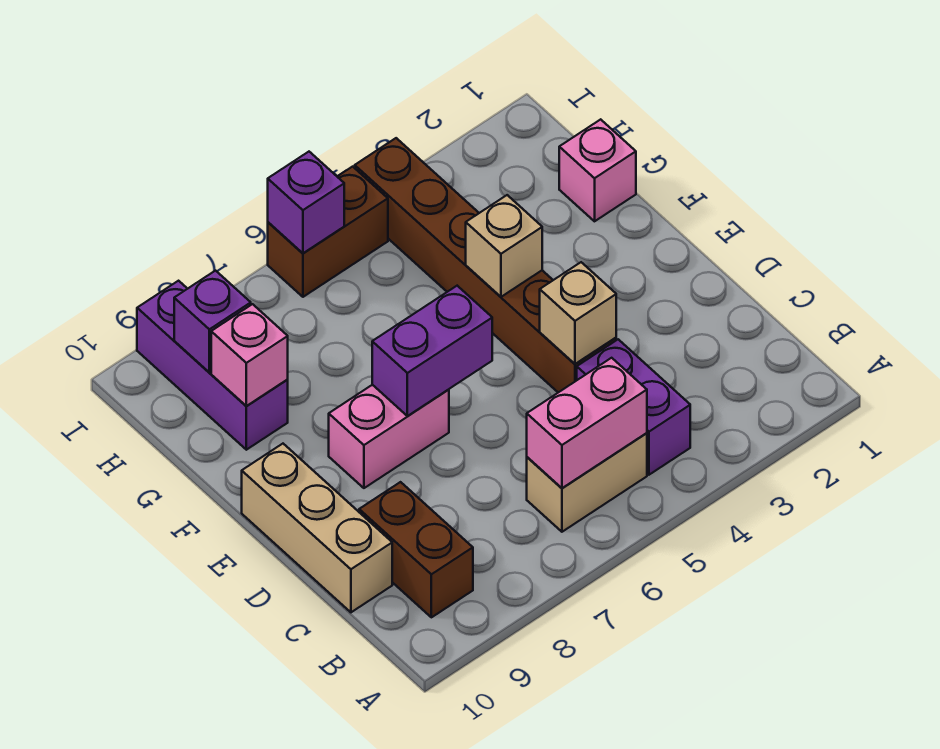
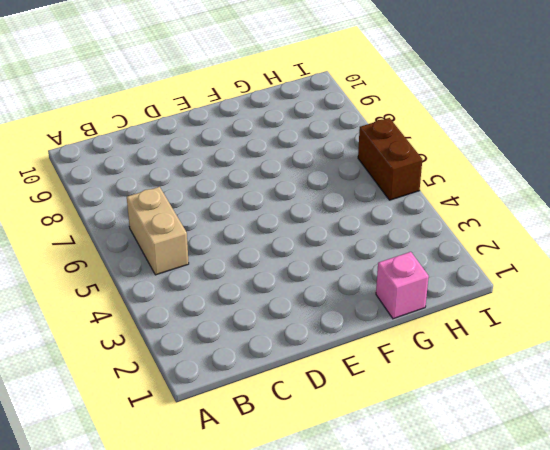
none -> purple 1x2 brick [577,339,690,475]
none -> brown 1x2 brick [359,482,473,617]
none -> tan 1x3 brick [242,444,392,612]

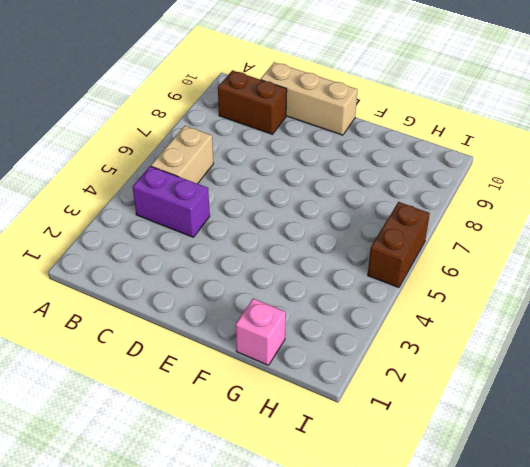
none -> brown 1x6 brick [355,138,616,392]
none -> pink 1x2 brick [329,385,449,488]
none -> purple 1x3 brick [137,281,288,450]

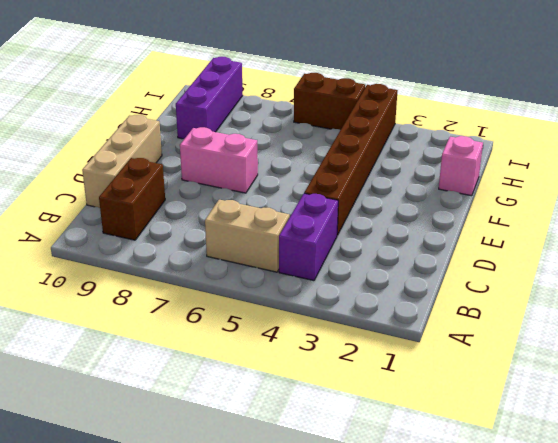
none -> pink 1x2 brick [527,358,647,488]
none -> tan 1x1 brick [540,262,616,364]
none -> purple 1x2 brick [372,286,492,416]

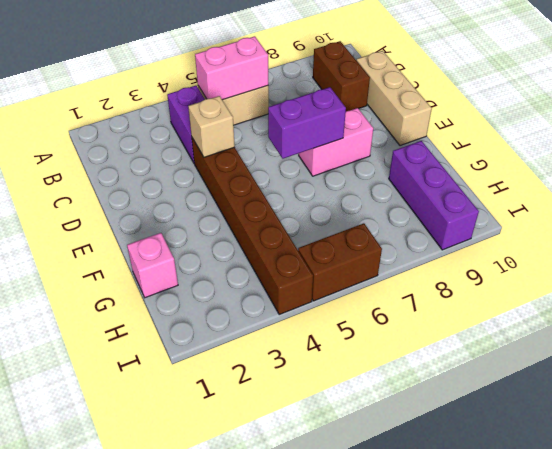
none -> tan 1x1 brick [466,195,542,297]
none -> pink 1x1 brick [211,304,288,406]
none -> purple 1x1 brick [174,271,251,372]

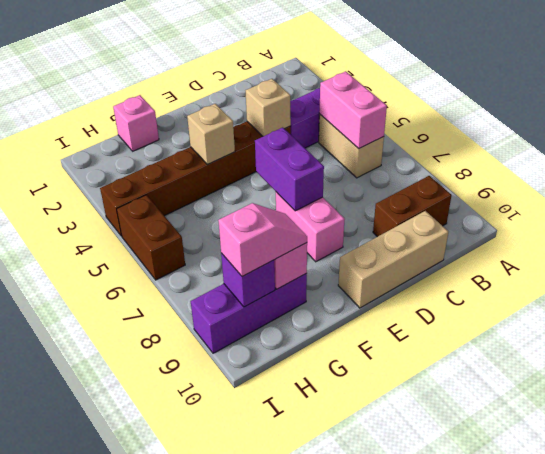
pink 1x2 slope [218,203,307,277] -> none
none -> purple 1x1 brick [268,152,344,253]

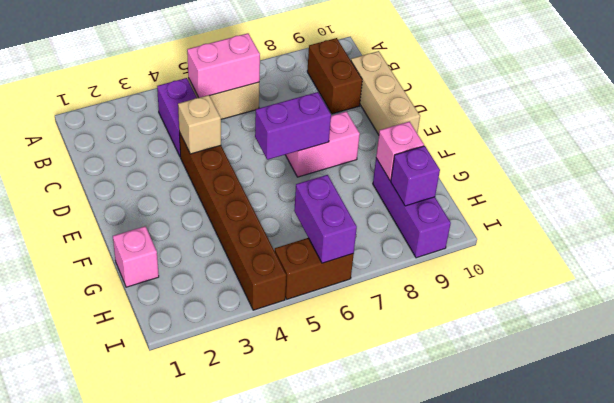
purple 1x2 brick [294,175,357,263] -> purple 1x1 brick [268,152,344,253]
none -> tan 1x1 brick [466,195,542,297]

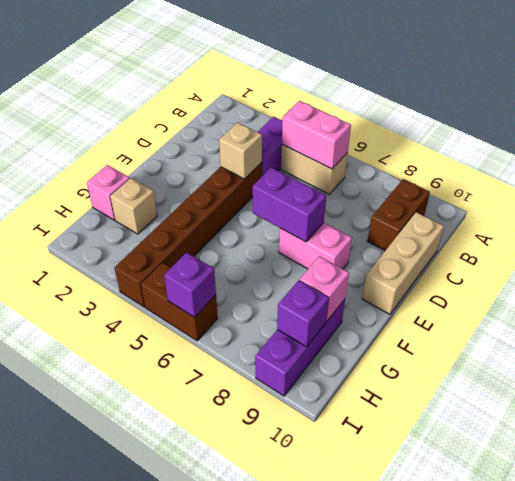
tan 1x1 brick [110,178,157,234] -> tan 1x1 brick moved to [466,195,542,297]

